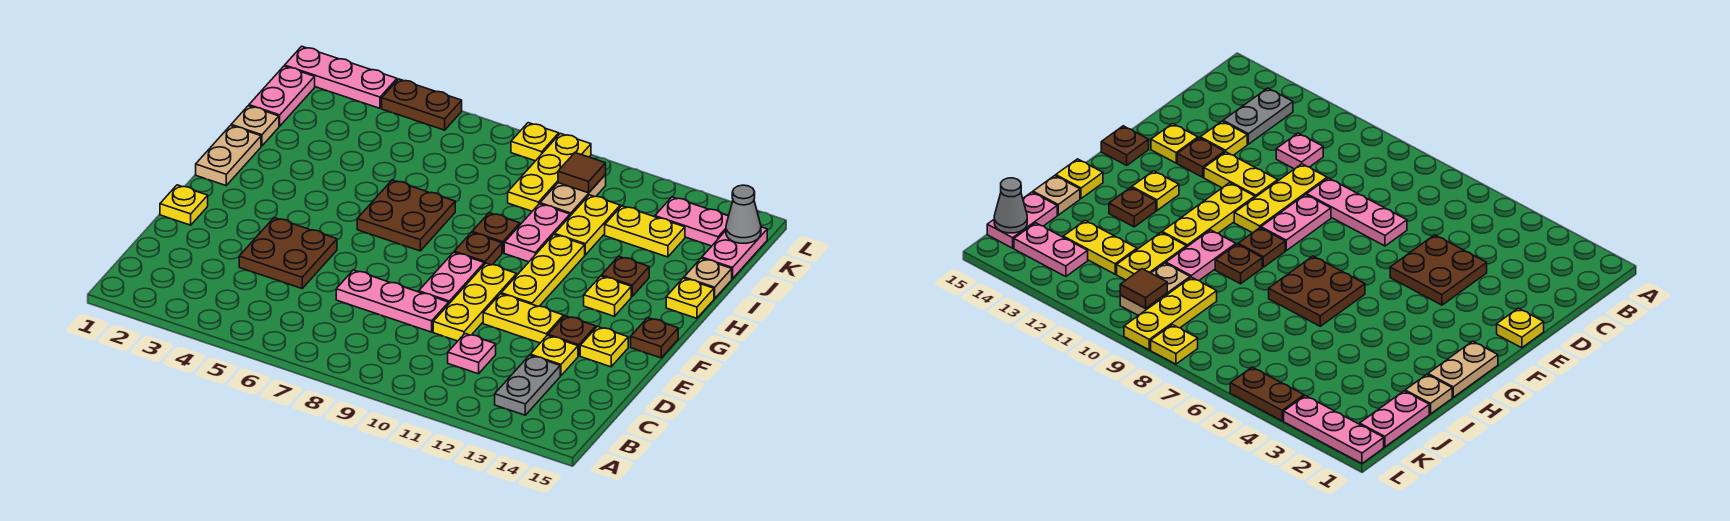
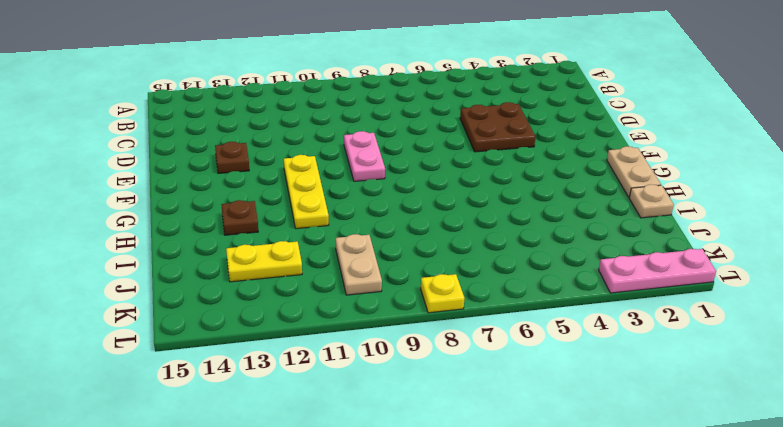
none -> grey 1x2 plate [495,355,560,415]
none -> pink 1x1 plate [448,334,496,374]
none -> pink 1x3 plate [336,270,449,332]
none -> yellow 1x3 plate [433,263,517,341]

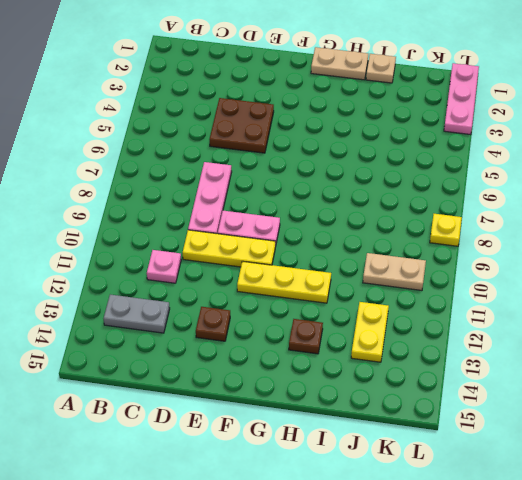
none -> yellow 1x1 plate [530,335,578,376]
none -> yellow 1x1 plate [160,185,208,225]
none -> yellow 1x2 plate [483,294,564,343]
none -> yellow 1x1 plate [580,326,628,367]

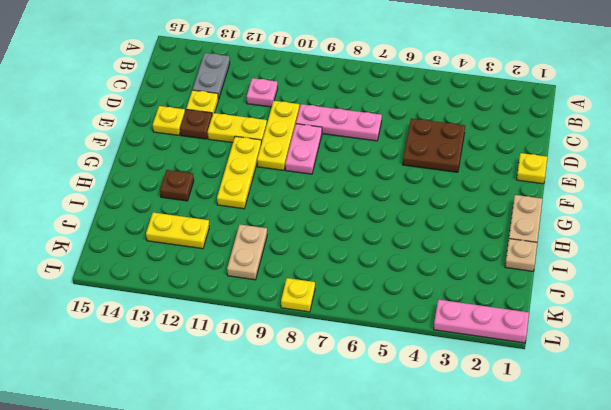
none -> brown 1x1 plate [631,318,678,358]
none -> brown 2x2 plate [357,180,455,251]
none -> brown 1x1 plate [454,232,502,265]
none -> yellow 1x1 plate [584,276,631,316]

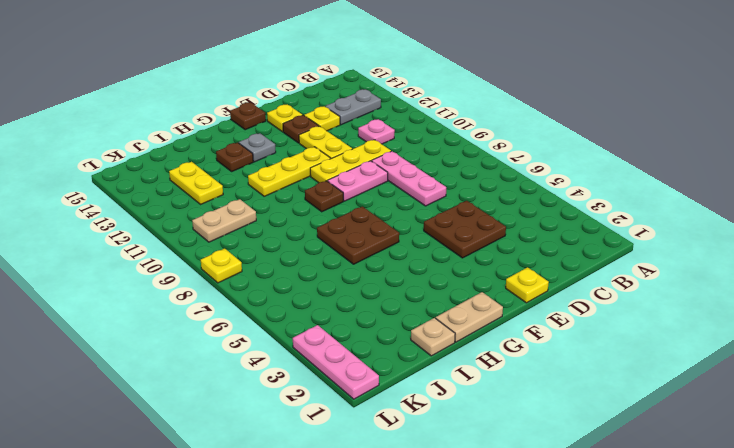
grey 1x1 plate [239,133,276,162] -> yellow 1x1 plate [584,276,631,316]
none -> brown 1x1 plate [472,213,520,253]
none -> pink 1x2 plate [504,204,570,262]
none -> yellow 1x1 plate [666,278,714,318]
none -> yellow 1x2 plate [555,195,620,255]

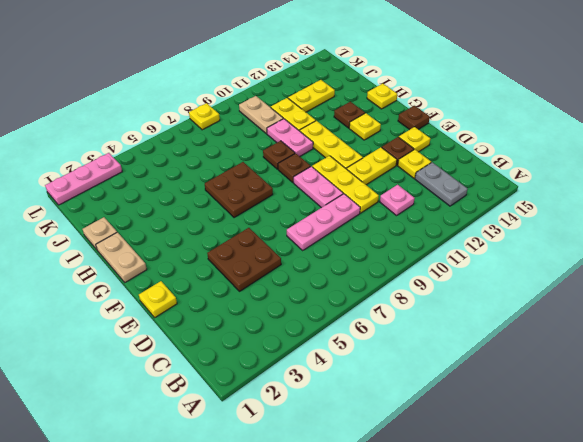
none -> tan 1x1 plate [684,258,732,299]
none -> pink 1x2 plate [249,66,315,126]
none -> yellow 1x3 plate [508,134,591,211]
none -> pink 1x2 plate [702,227,767,279]

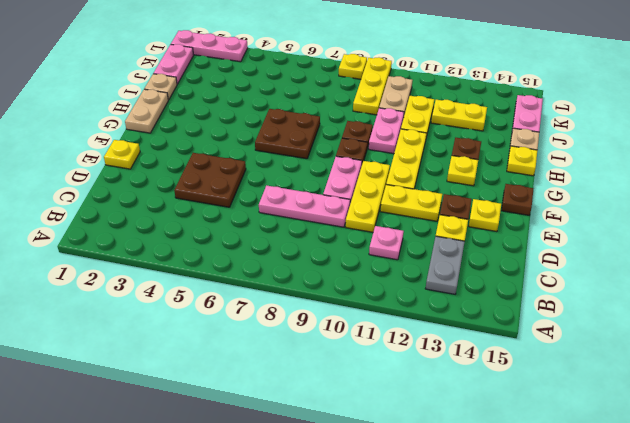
none -> pink 1x2 plate [655,197,728,246]
none -> brown 1x2 plate [382,79,462,130]
none -> brown 1x1 tile [558,153,606,193]
none -> grey 1x1 cone [726,185,761,243]

